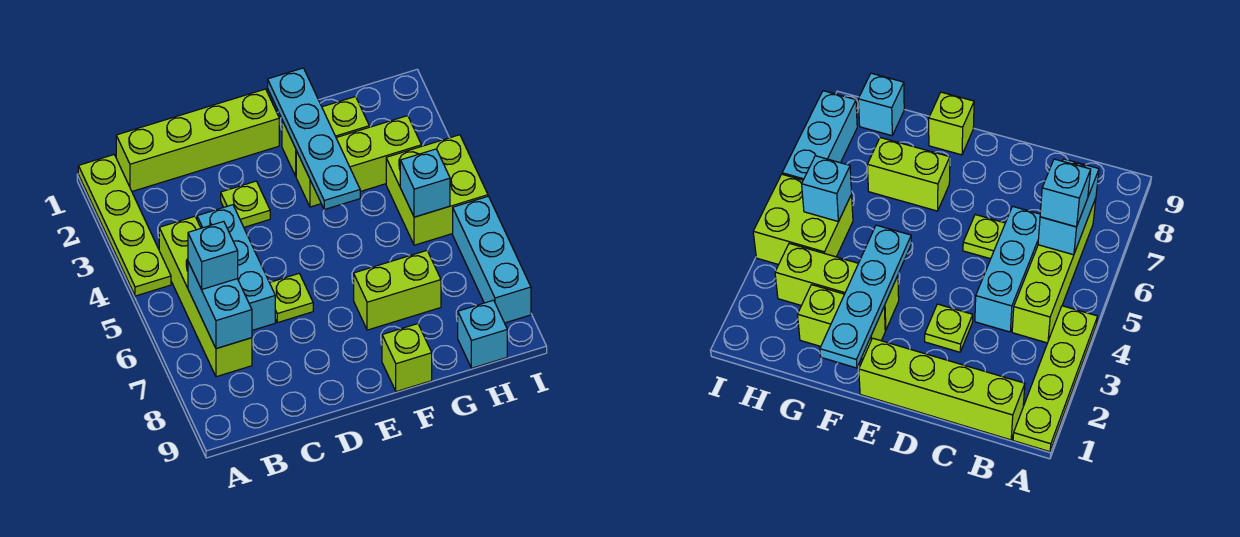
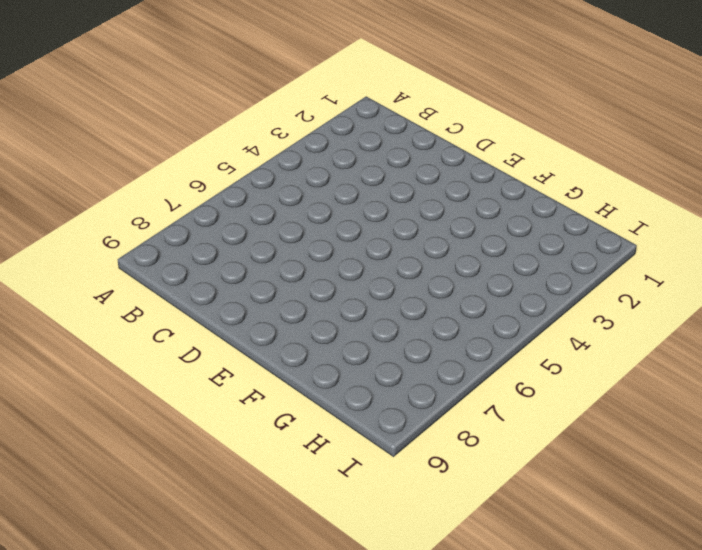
none -> lime 1x4 plate [78,155,171,296]
none -> lime 1x4 brick [116,89,279,191]
none -> lime 1x4 brick [159,216,252,377]

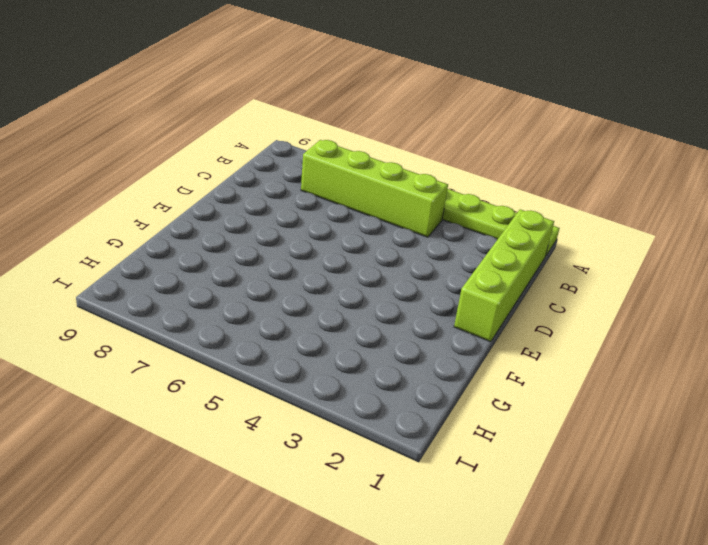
none -> cyan 1x3 brick [197,205,275,330]
none -> lime 1x1 plate [221,181,270,227]
none -> lime 1x1 plate [270,274,313,323]

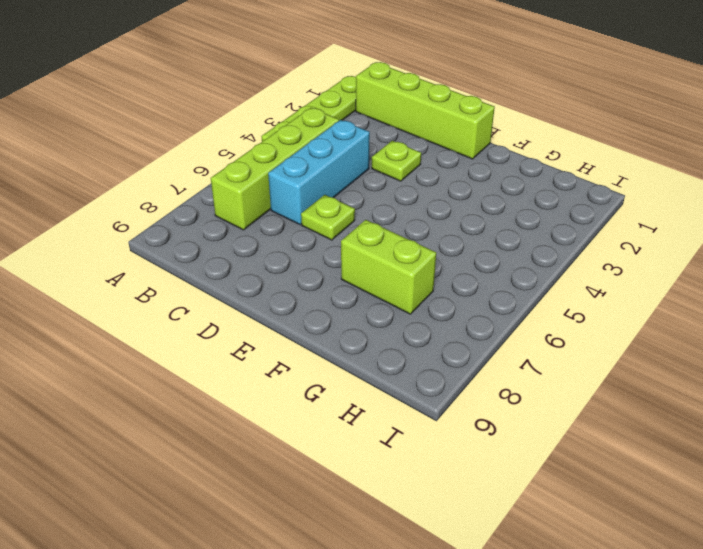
none -> lime 1x2 brick [282,97,369,176]
none -> lime 1x3 brick [296,116,421,207]
none -> lime 1x1 brick [382,324,432,392]

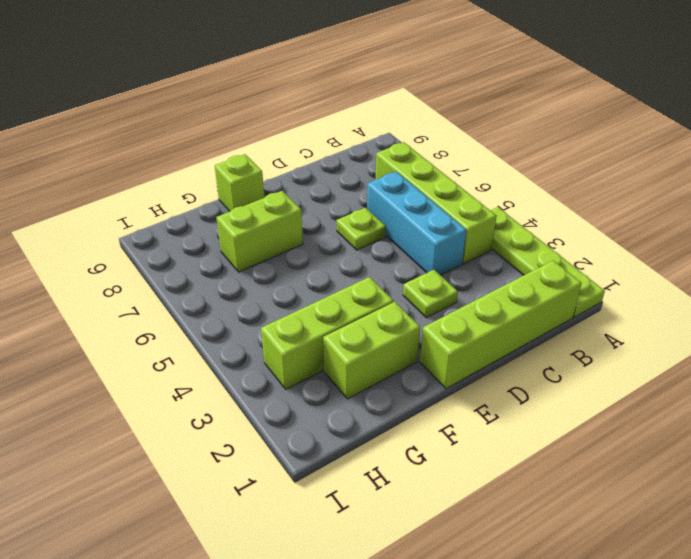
none -> lime 2x2 brick [386,135,488,245]
none -> cyan 1x1 brick [458,300,507,368]
none -> cyan 1x3 brick [453,196,531,323]

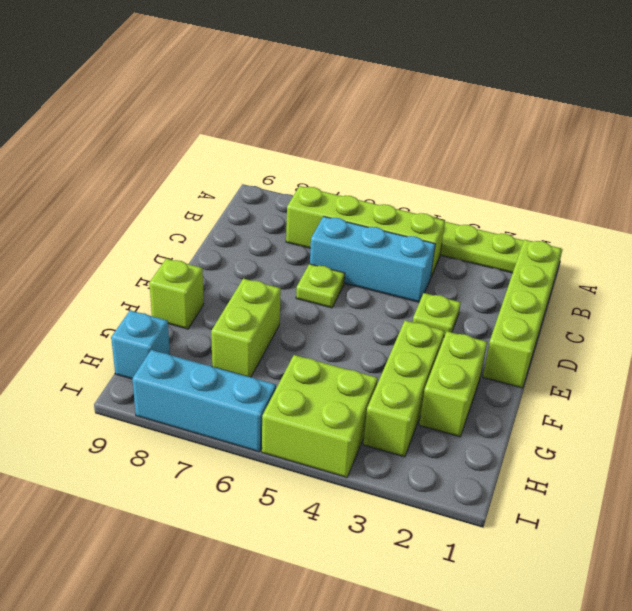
none -> cyan 1x2 brick [188,262,252,349]
none -> cyan 1x4 plate [268,68,360,210]
none -> cyan 1x1 brick [400,149,450,217]

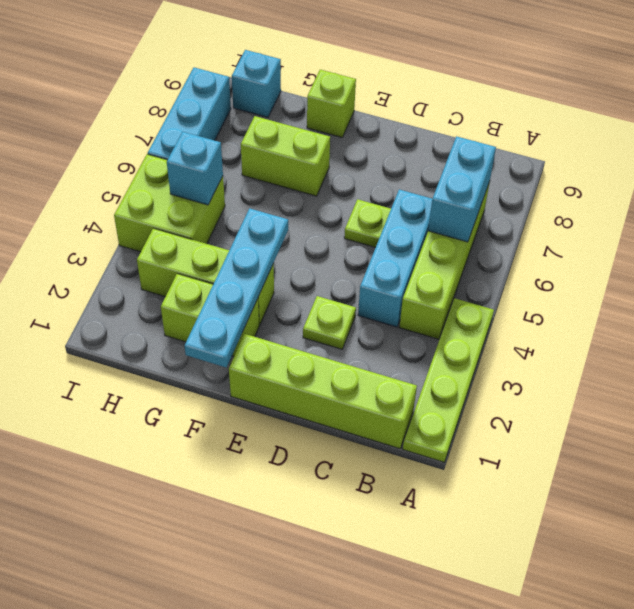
none -> cyan 1x1 brick [188,221,238,289]

